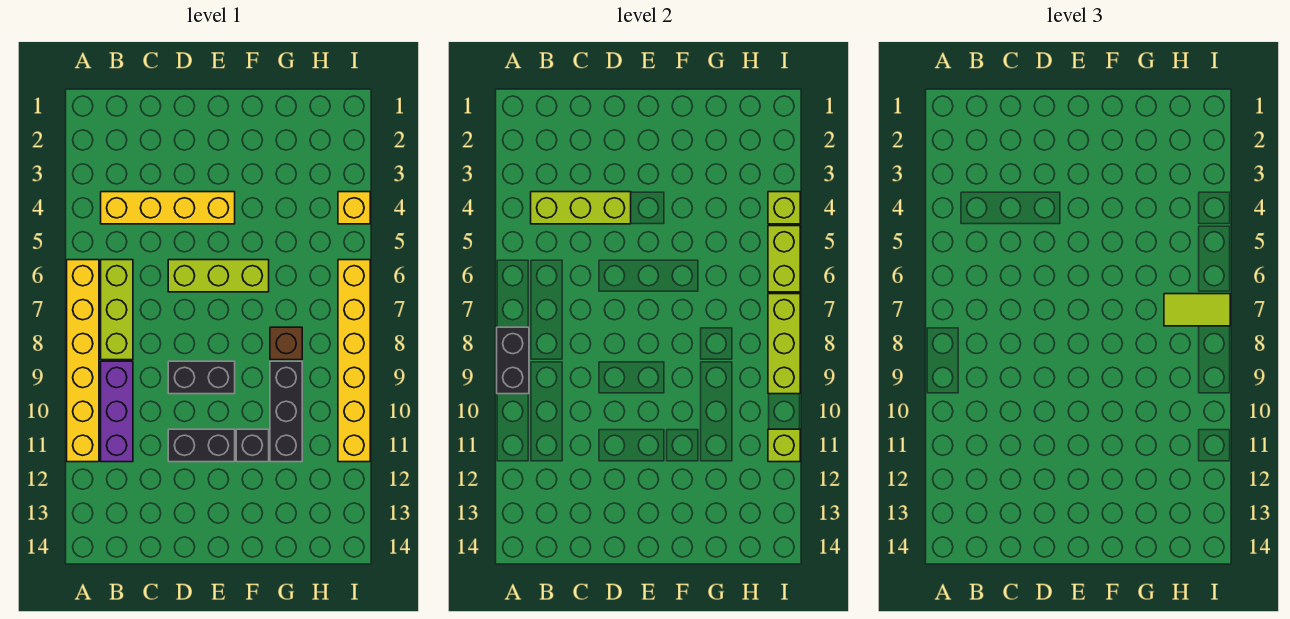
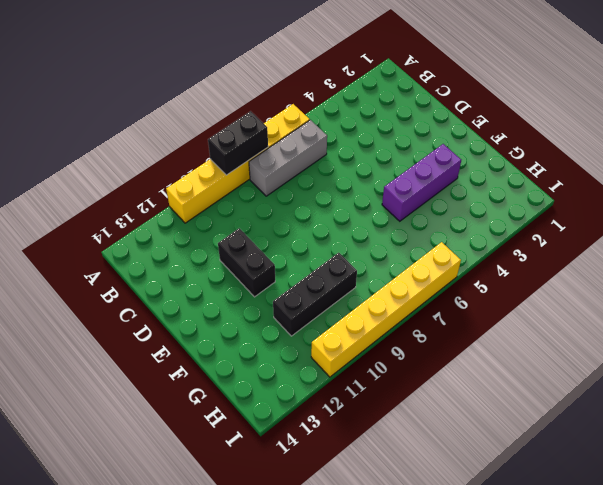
grey 1x3 brick [249,120,327,196] -> lime 1x3 brick [101,260,133,360]
purple 1x3 brick [382,144,461,221] -> purple 1x3 brick moved to [101,361,133,462]
none -> yellow 1x4 brick [101,192,235,224]
none -> lime 1x3 brick [168,260,269,292]
none -> black 1x2 brick [168,361,235,394]

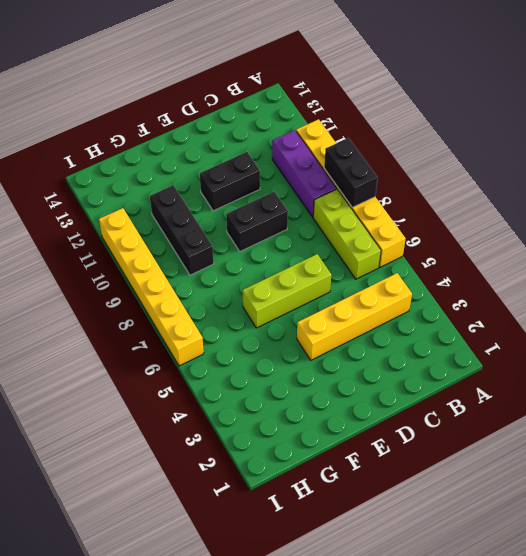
none -> black 1x1 brick [236,429,269,462]
none -> brown 1x1 brick [270,327,302,360]
none -> yellow 1x1 brick [338,192,370,224]

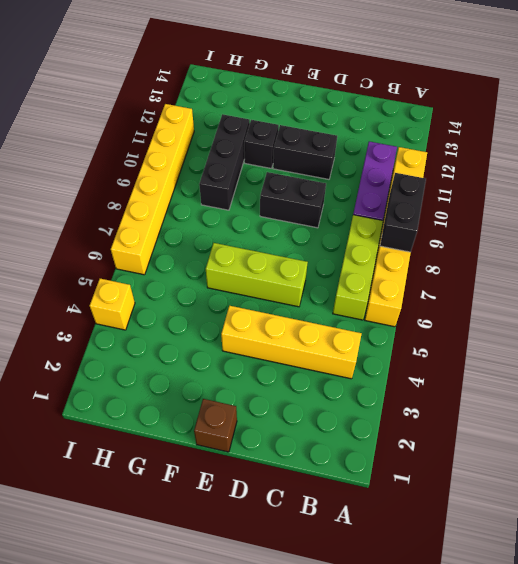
brown 1x1 brick [194,399,237,452] -> brown 1x1 brick moved to [270,327,302,360]
none -> lime 1x3 brick [531,192,631,224]
none -> lime 1x1 brick [768,192,800,224]
none -> lime 1x2 brick [768,226,800,292]

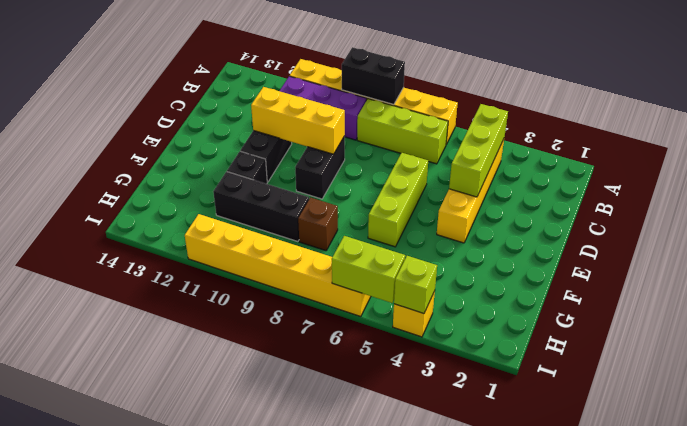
yellow 1x3 brick [251,87,345,154] -> none
none -> lime 1x3 brick [768,294,800,394]
none -> lime 1x1 brick [768,429,800,462]
none -> lime 1x2 tile [1164,294,1230,326]

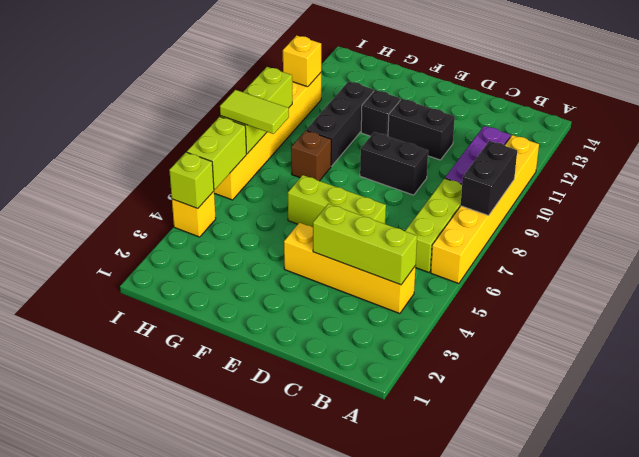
yellow 1x1 brick [283,35,321,87] -> lime 1x1 brick [768,429,800,462]

